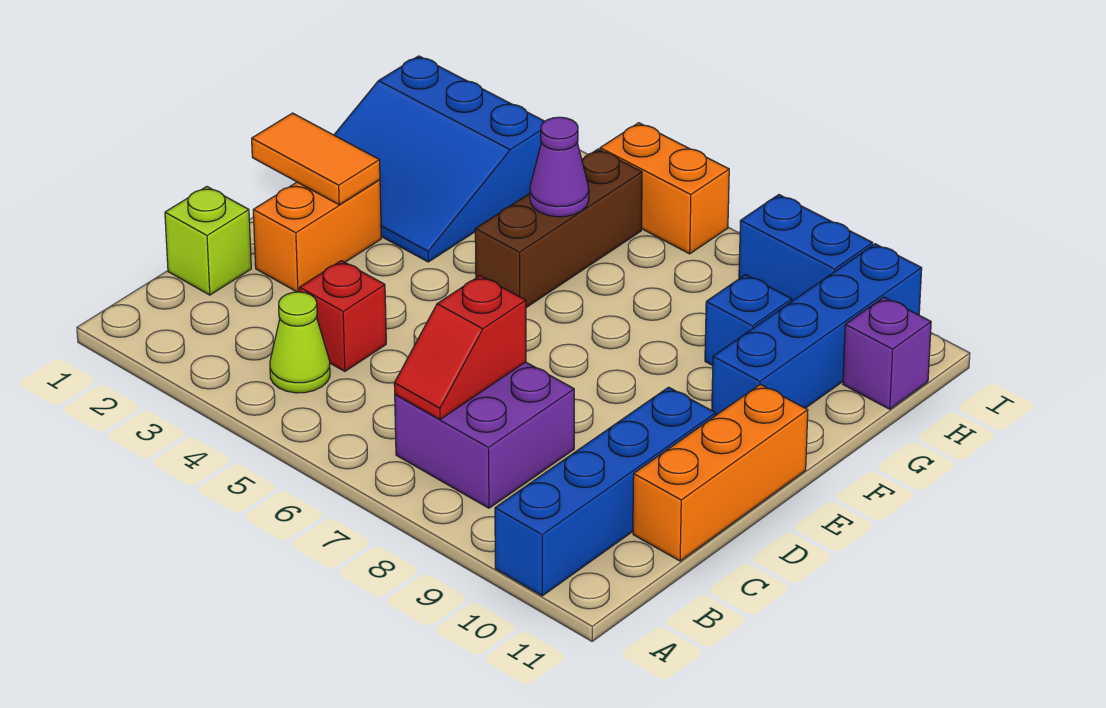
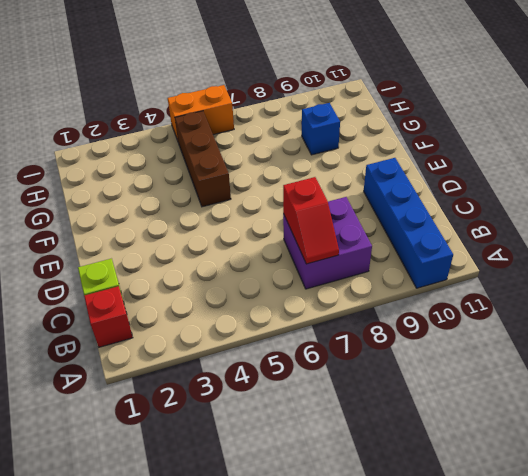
red 1x1 brick [84,286,133,347] -> red 1x1 brick moved to [299,261,386,371]
none -> lime 1x1 cone [270,292,330,393]
none -> orange 1x3 brick [633,384,808,561]
none -> orange 1x2 brick [253,179,381,292]

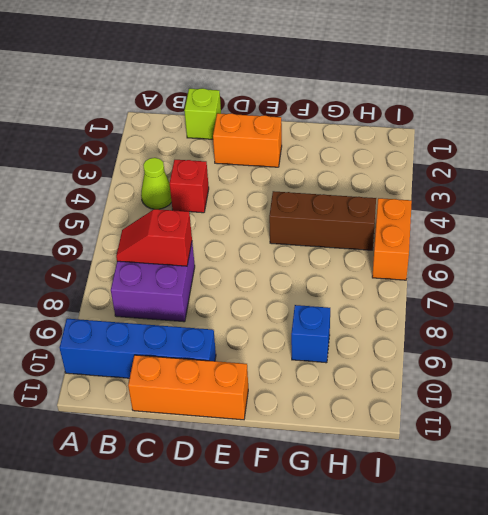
none -> blue 3x3 slope [334,56,545,262]
none -> blue 1x4 brick [712,244,922,415]
none -> purple 1x1 brick [843,297,931,409]

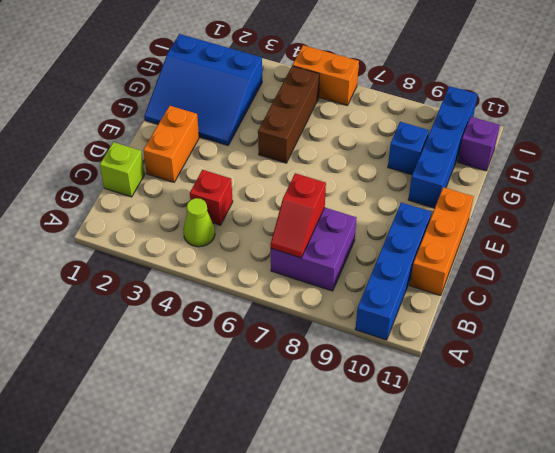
none -> blue 1x2 brick [739,195,873,301]
none -> orange 1x2 tile [252,113,380,205]
none -> purple 1x1 cone [530,117,589,217]

